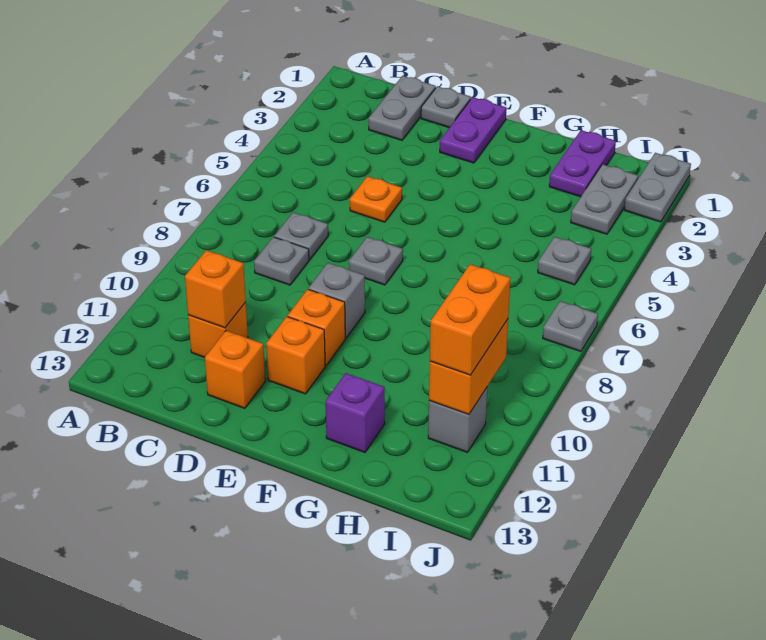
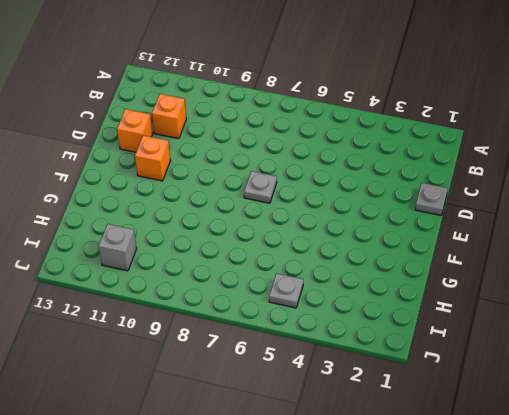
none -> grey 1x2 plate [368,76,436,140]
none -> grey 1x1 plate [274,212,328,260]
none -> grey 1x1 plate [254,237,309,285]

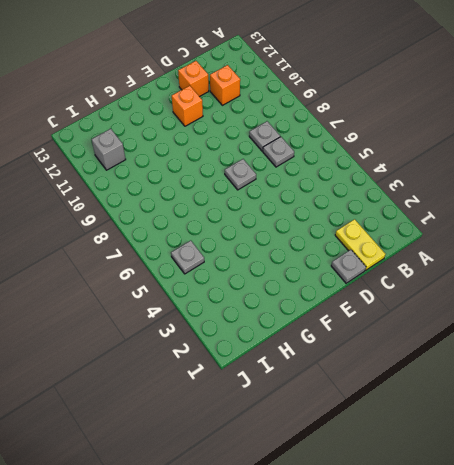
yellow 1x2 plate [335,219,385,270] -> grey 1x2 plate [368,76,436,140]
none -> orange 1x1 plate [350,176,402,222]
none -> purple 1x2 plate [440,97,506,163]
none -> grey 1x1 brick [308,263,365,338]

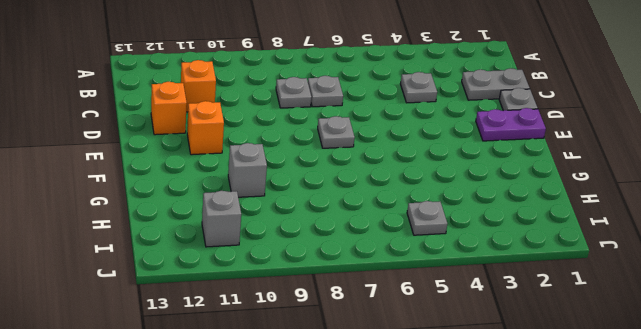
grey 1x1 plate [400,72,437,103] -> grey 1x1 plate moved to [543,301,598,351]
grey 1x1 brick [228,143,267,197] -> grey 1x1 brick moved to [308,263,365,338]
none -> orange 1x1 plate [350,176,402,222]
none -> orange 1x1 brick [288,289,345,366]
none -> purple 1x1 brick [325,373,385,453]

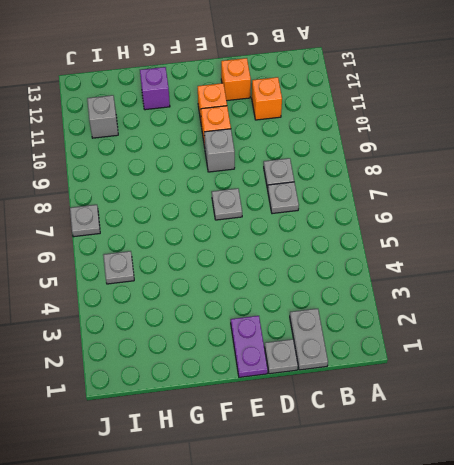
none -> orange 1x1 plate [350,176,402,222]
none -> purple 1x2 plate [549,130,616,197]
none -> grey 1x2 plate [571,164,638,234]

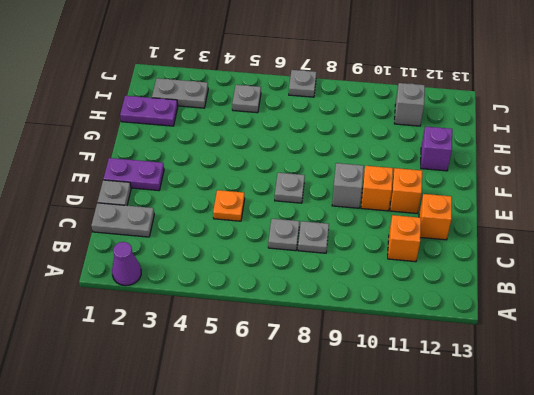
purple 1x1 cone [112,242,141,286] -> none
none -> grey 1x2 plate [625,153,691,222]
none -> orange 1x1 brick [185,250,246,328]
none -> orange 1x2 brick [429,319,508,415]

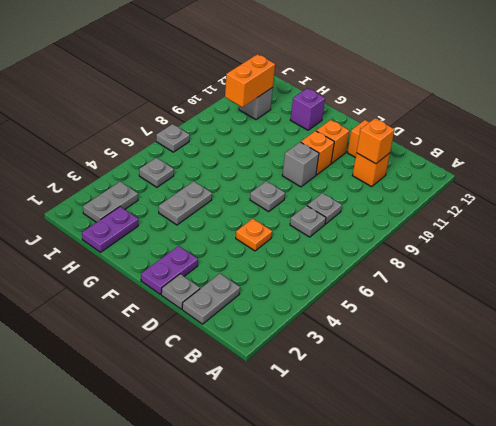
grey 1x2 plate [159,181,212,225] -> grey 1x2 plate moved to [625,153,691,222]
none -> orange 1x2 brick [430,264,511,375]

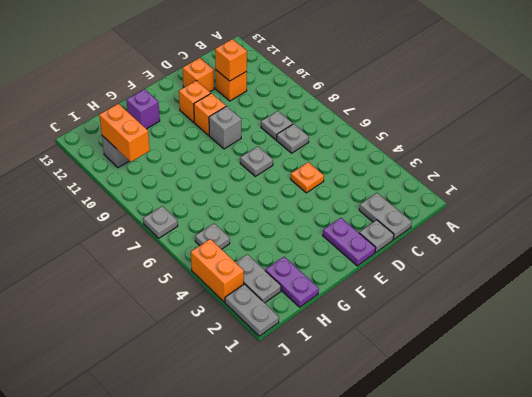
orange 1x2 brick [191,239,244,302] -> orange 1x2 brick moved to [430,264,511,375]

